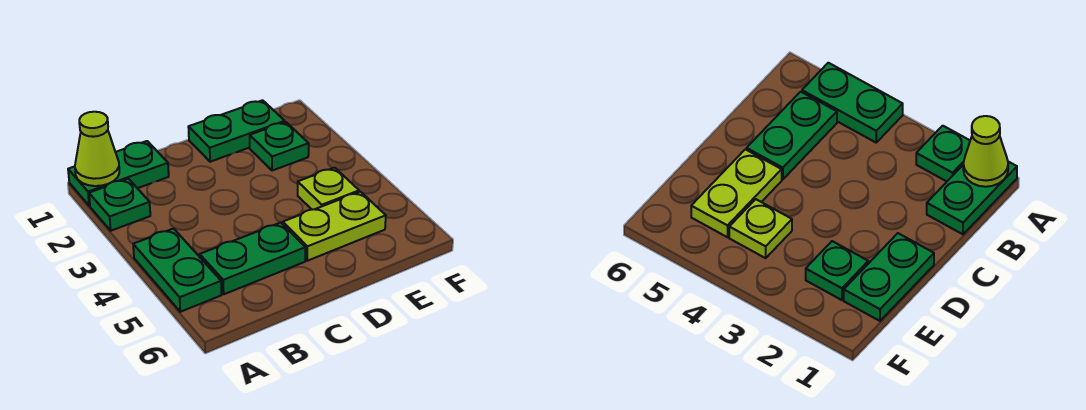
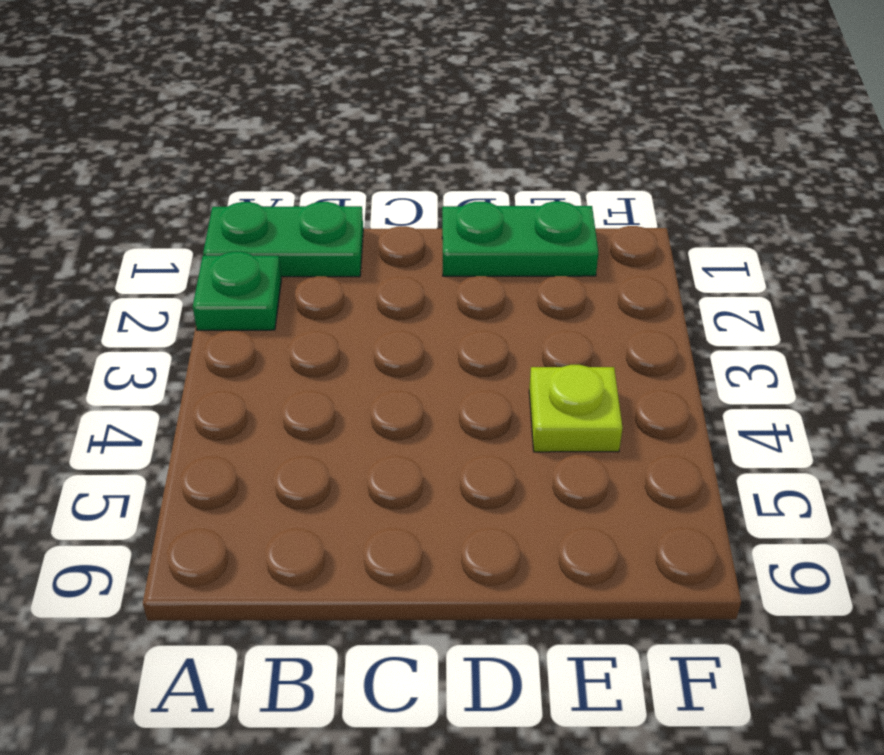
none -> green 1x2 plate [133,229,222,312]
none -> green 1x2 plate [200,222,305,294]

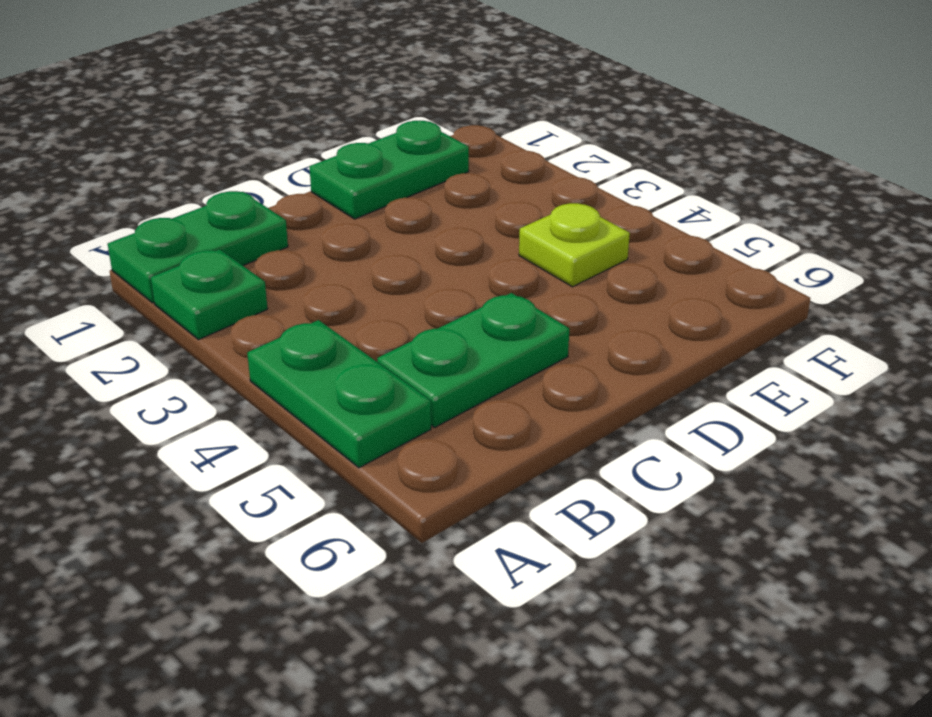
none -> lime 1x2 plate [283,192,386,261]
none -> green 1x1 plate [250,122,309,171]

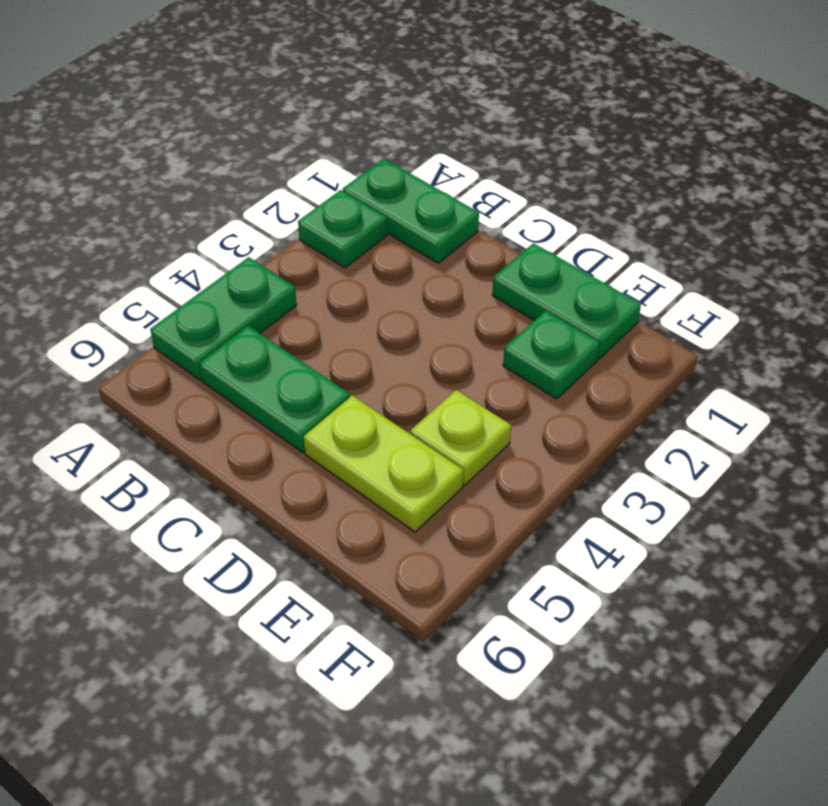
none -> lime 1x1 cone [75,112,119,186]

